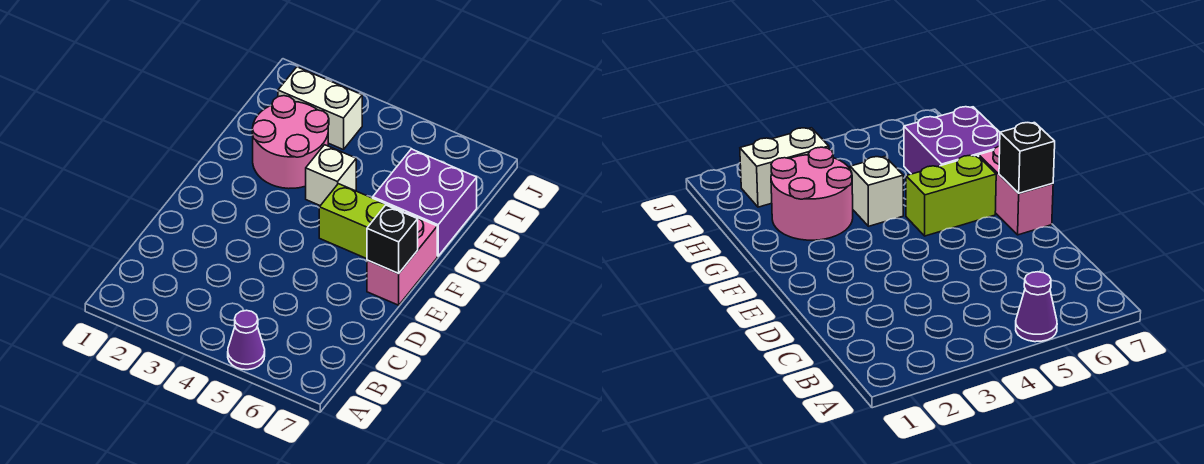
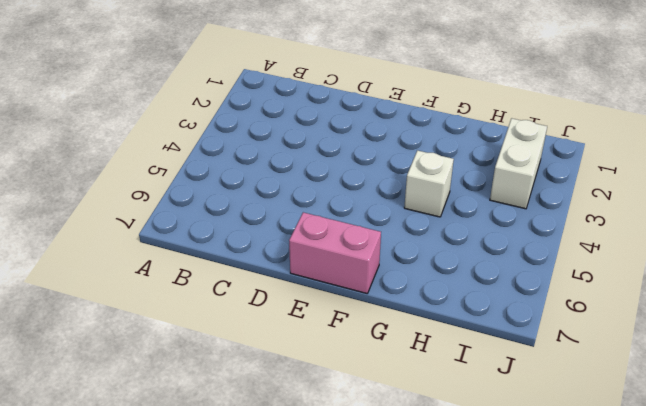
none -> purple 1x1 cone [228,310,265,370]
none -> lime 1x2 brick [319,184,403,259]

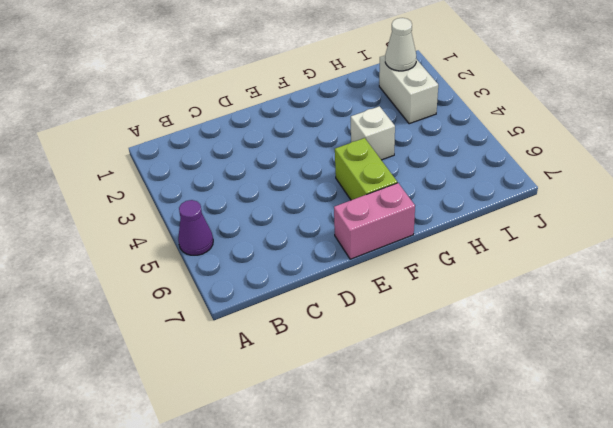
white 1x1 cone [385,18,416,71] -> none
none -> pink 2x2 round brick [252,96,329,189]
none -> purple 2x2 brick [373,149,477,256]

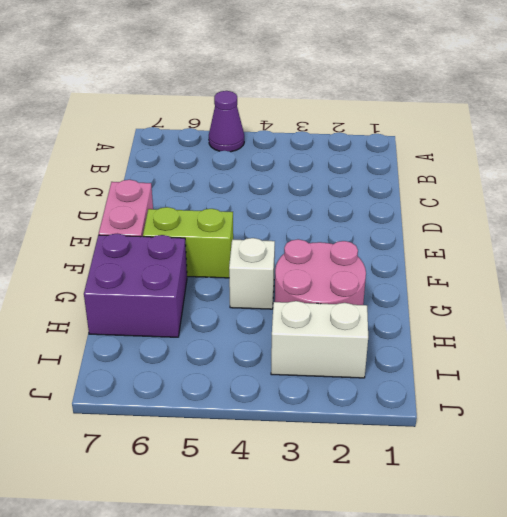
none -> black 1x1 brick [367,205,418,273]

